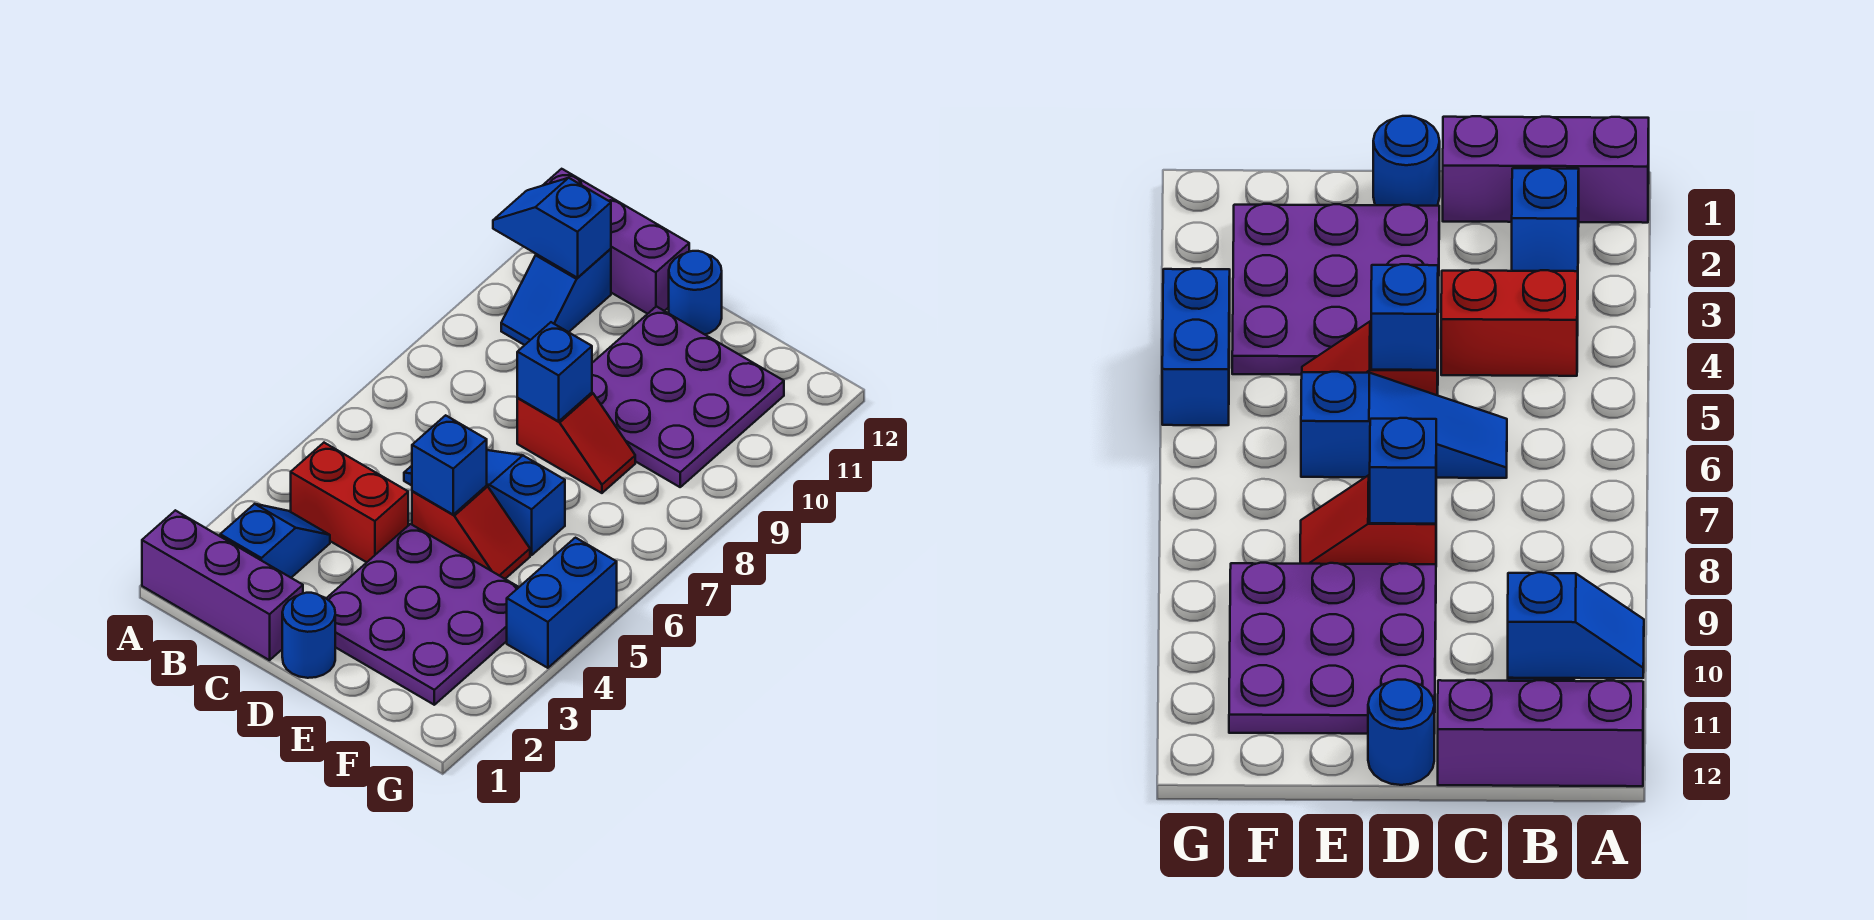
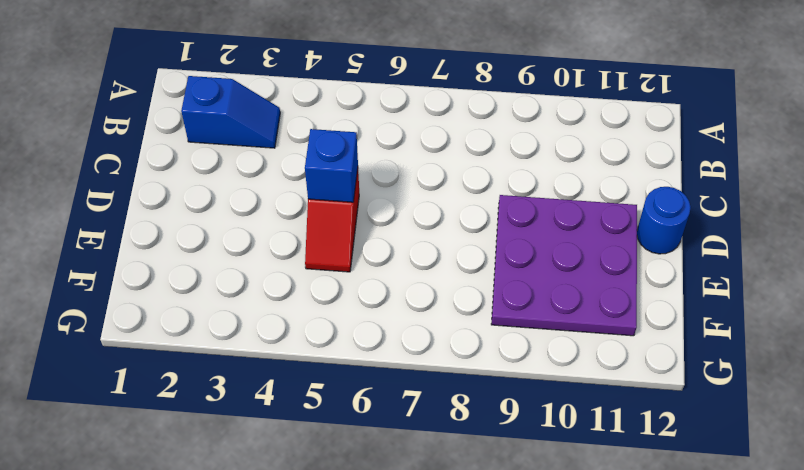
none -> purple 1x3 brick [142,510,303,660]
none -> purple 1x3 brick [542,169,689,314]
none -> red 1x2 brick [291,443,408,562]

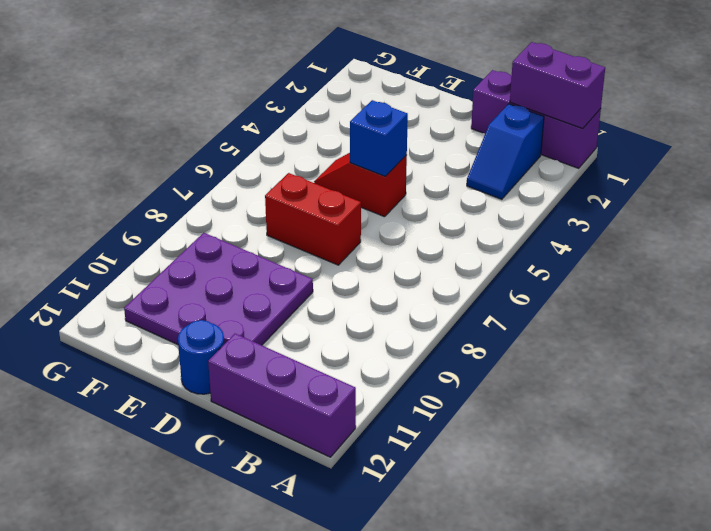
purple 1x2 brick [510,42,605,129] -> none
red 1x2 brick [265,173,361,265] -> red 1x2 brick moved to [291,443,408,562]
none -> blue 1x2 slope [501,249,611,345]
none -> blue 1x3 slope [404,450,565,555]
none -> blue 1x1 round brick [282,593,335,678]

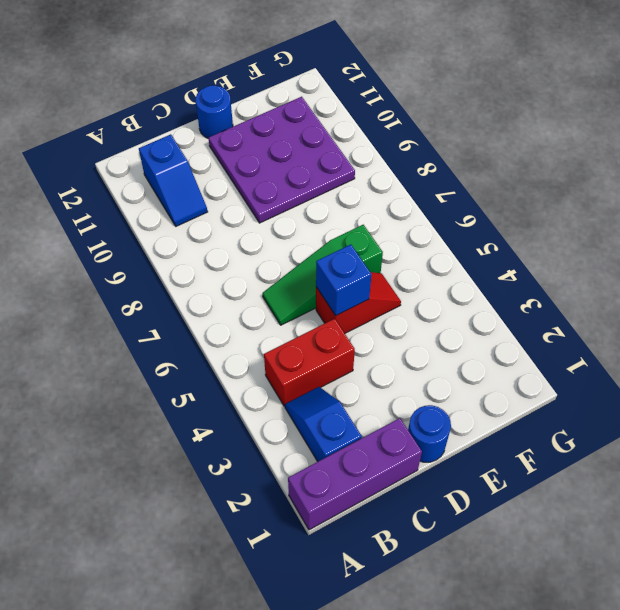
green 1x3 slope [263,225,383,325] -> blue 1x3 slope [404,450,565,555]
none -> purple 1x3 brick [542,169,689,314]
none -> purple 3x3 plate [326,524,519,705]
none -> red 1x2 slope [517,393,635,493]

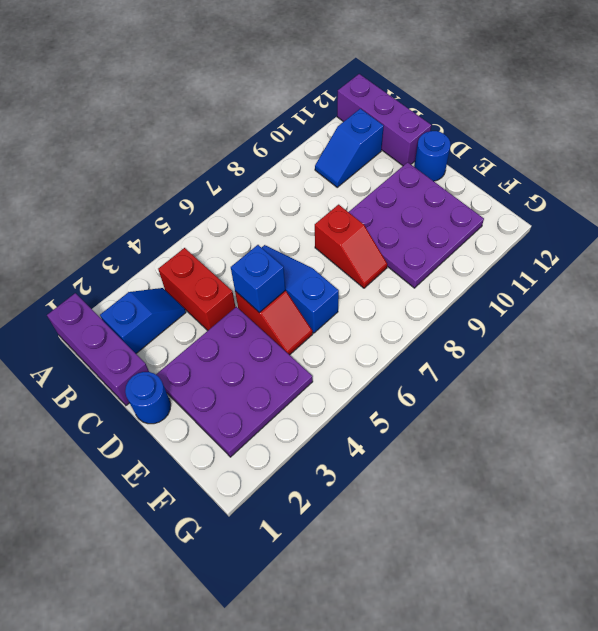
none -> blue 1x2 brick [507,538,617,668]
none -> blue 1x2 slope [493,178,611,278]
none -> blue 1x1 brick [517,322,592,422]

